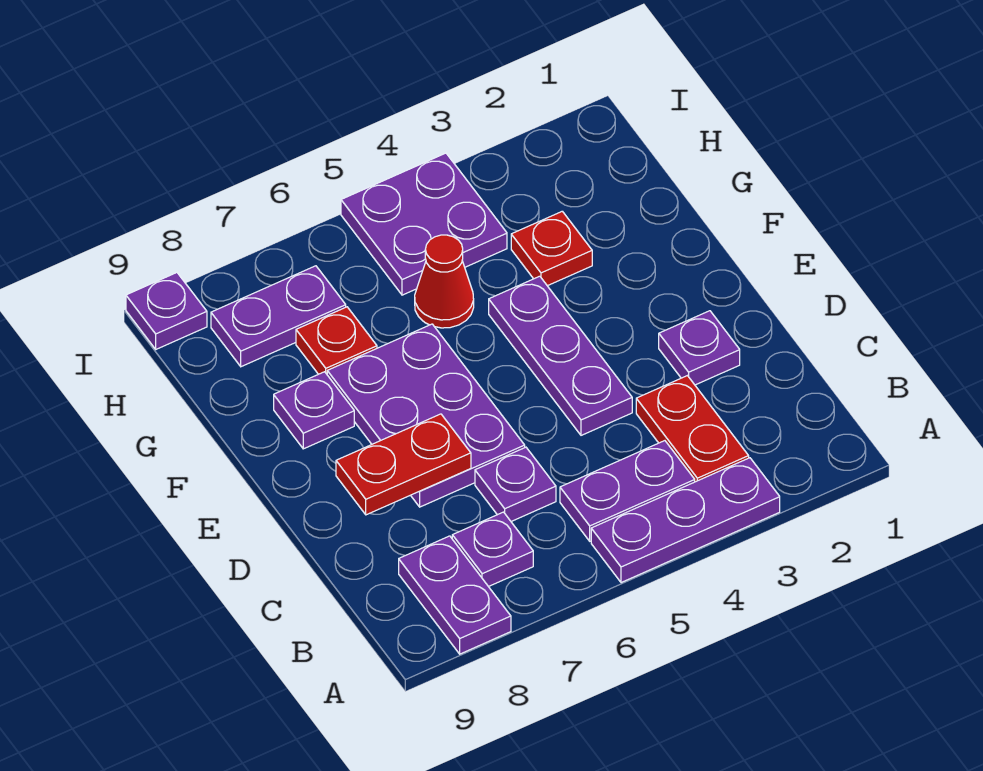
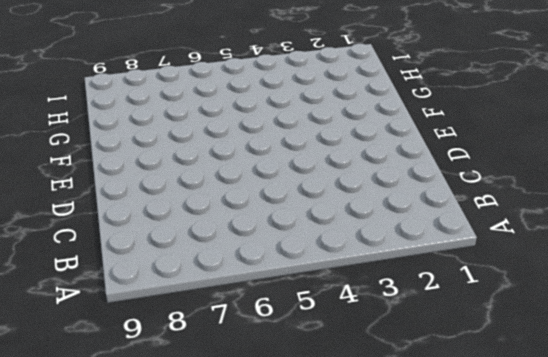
none -> purple 1x3 plate [591,458,780,583]
none -> purple 1x2 plate [399,536,511,654]
none -> red 1x2 plate [636,376,749,482]

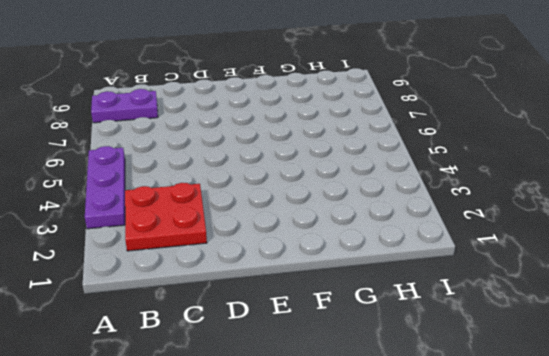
red 2x2 plate [125,183,207,251] -> red 1x2 plate [636,376,749,482]
none -> purple 1x2 plate [560,441,695,541]
none -> purple 1x1 plate [452,512,533,587]
none -> purple 1x1 plate [475,447,556,521]

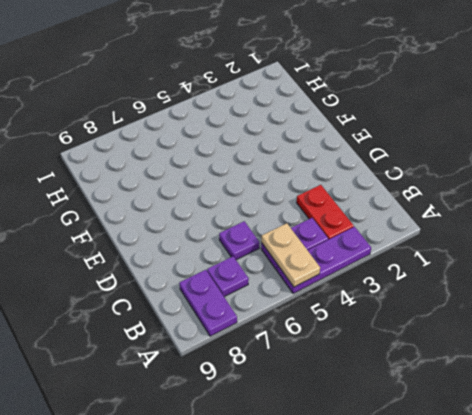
tan 1x2 plate [261,223,320,287] -> none
none -> purple 1x1 plate [659,311,740,385]
none -> purple 1x3 plate [489,276,632,435]
none -> purple 2x3 plate [327,324,525,507]

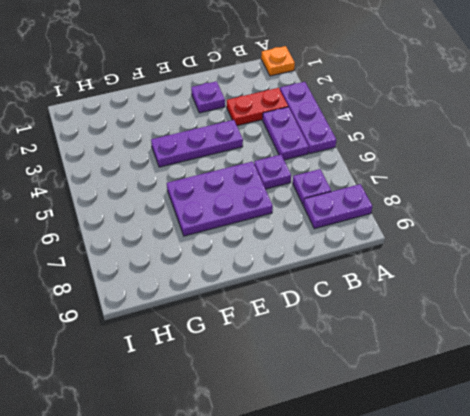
orange 1x1 plate [261,46,295,76] -> none
none -> purple 1x1 plate [274,372,354,449]
none -> red 1x1 plate [511,211,592,286]
none -> red 1x1 cone [415,235,474,328]

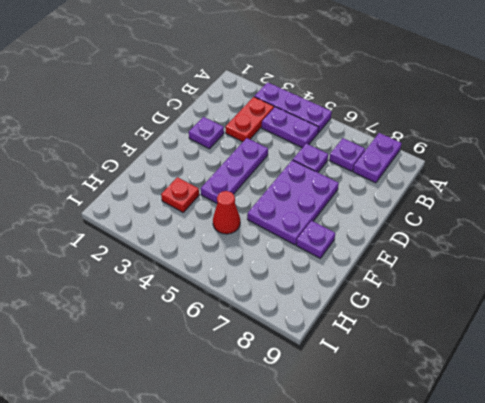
none -> red 1x1 plate [296,307,377,374]
none -> purple 2x2 plate [341,153,507,295]
none -> purple 1x2 plate [211,266,346,367]

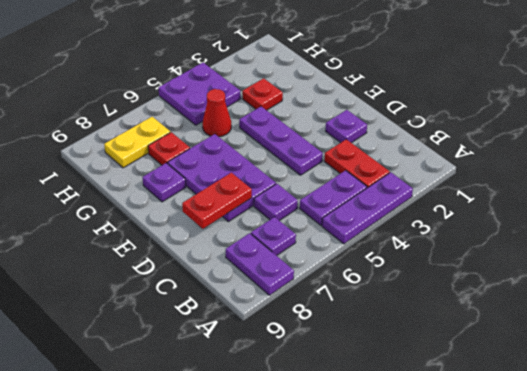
yellow 1x2 plate [104,117,170,168] -> purple 1x2 plate [211,266,346,367]
none -> purple 1x1 plate [126,273,207,349]

